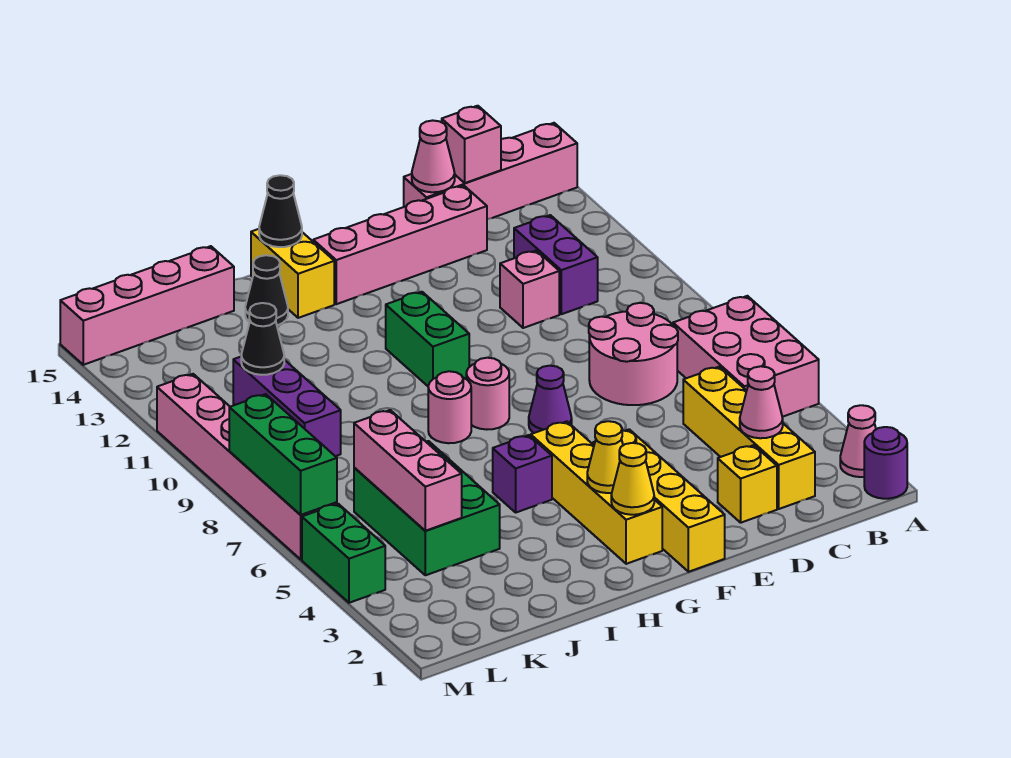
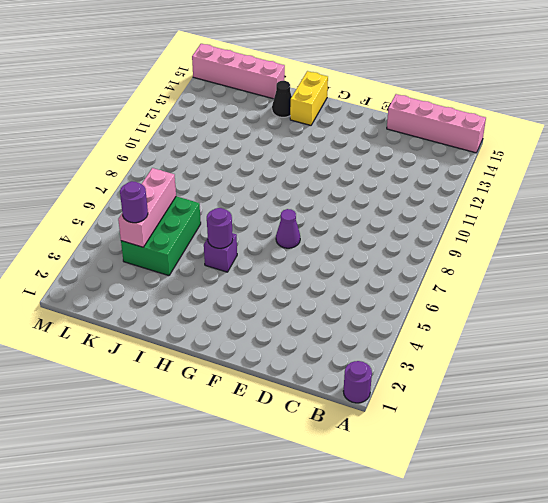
purple 1x1 round brick [207,208,233,248] -> none
purple 1x1 round brick [120,181,148,223] -> none
none -> pink 1x1 cone [840,405,876,477]
none -> pink 2x3 brick [673,296,819,417]
none -> yellow 1x4 brick [683,367,815,509]
none -> pink 2x2 round brick [589,303,678,405]

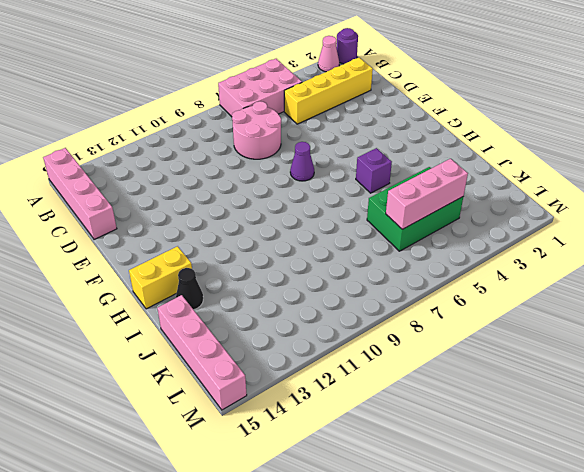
none -> purple 1x2 brick [514,215,598,314]
none -> yellow 1x1 brick [718,445,777,523]
none -> pink 1x1 brick [500,250,559,328]
none -> pink 1x4 brick [313,186,487,304]

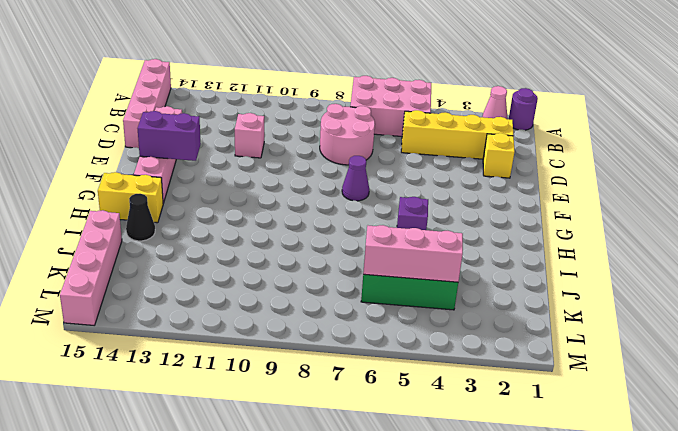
purple 1x2 brick [138,111,201,161] -> purple 1x2 brick moved to [514,215,598,314]
none -> yellow 1x4 brick [593,429,725,572]
none -> yellow 1x4 brick [531,421,662,564]
none -> pink 1x1 round brick [466,358,509,430]
none -> green 1x2 brick [386,292,469,386]

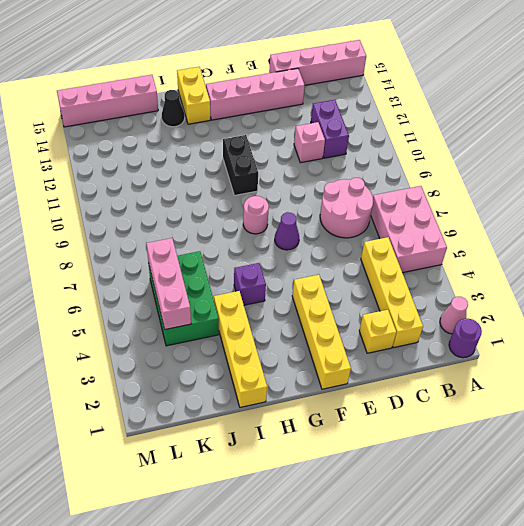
black 1x2 brick [223,135,258,195] -> green 1x2 brick [386,292,469,386]
yellow 1x4 brick [214,291,267,407] -> yellow 1x4 brick moved to [531,421,662,564]
none -> pink 1x1 round brick [428,371,471,443]
none -> purple 1x3 brick [233,357,341,456]
none -> green 1x2 brick [302,504,385,603]
none -> pink 1x6 brick [157,374,337,559]

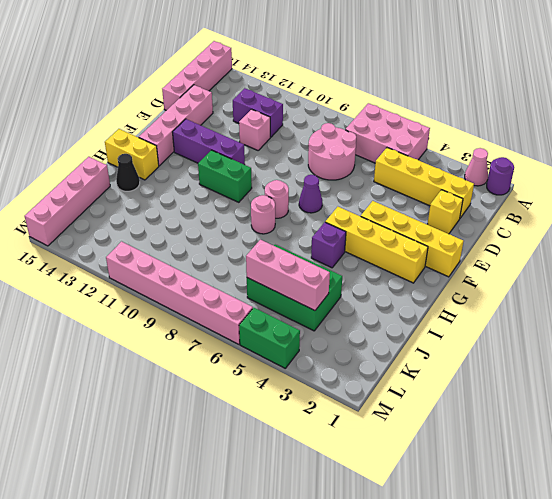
purple 1x3 brick [173,119,245,165] -> purple 1x3 brick moved to [233,357,341,456]
none -> pink 1x1 cone [740,366,783,438]
none -> pink 1x1 brick [442,106,501,183]
none -> pink 1x1 cone [412,120,455,192]
none -> yellow 1x1 cone [611,443,654,515]

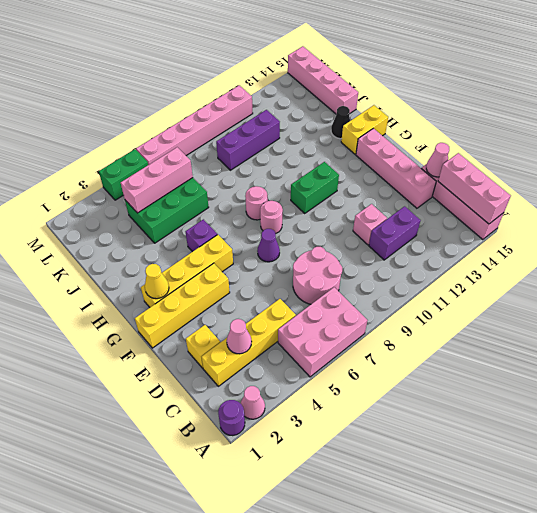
pink 1x3 brick [438,153,511,224] -> pink 1x1 brick [442,106,501,183]
none -> yellow 1x1 cone [587,421,623,493]
none -> black 1x1 cone [259,175,302,247]
none -> black 1x1 cone [241,303,284,375]
none -> green 1x3 brick [229,394,337,515]

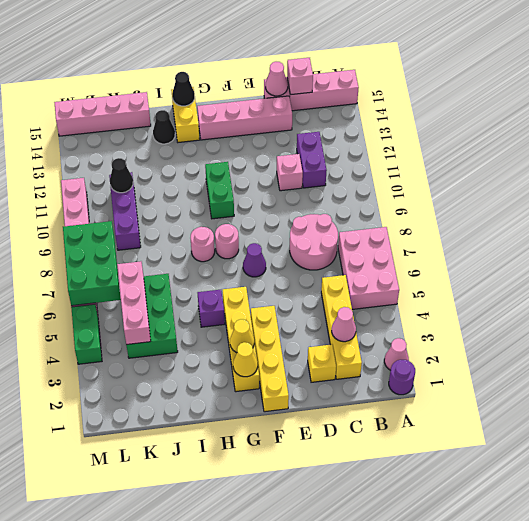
green 2x3 brick [63,221,121,306] -> green 1x3 brick [229,394,337,515]

